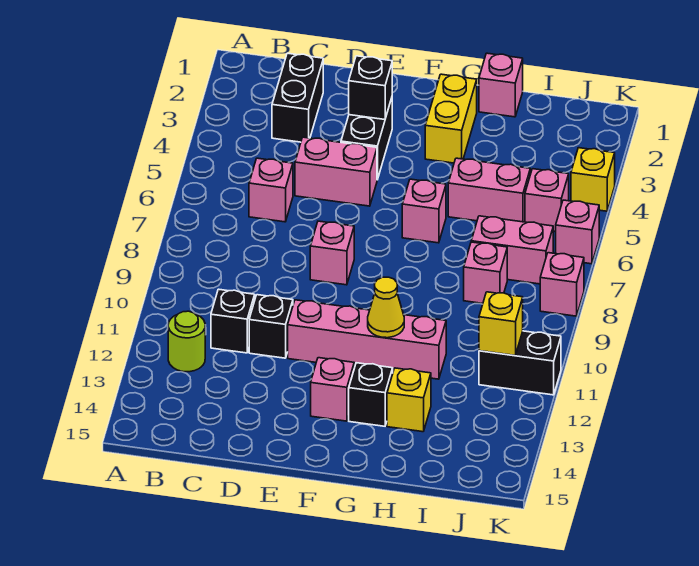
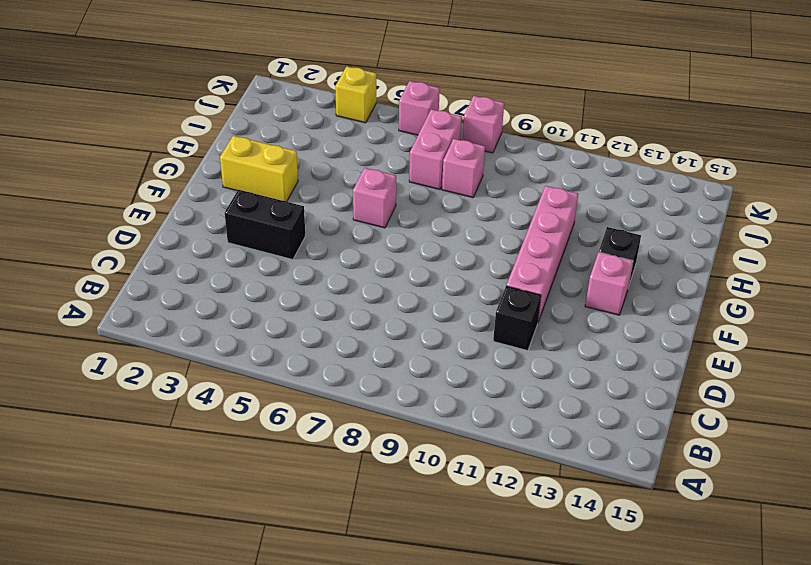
none -> lime 1x1 round brick [168,311,205,372]
none -> black 1x2 brick [272,53,323,142]
none -> pink 1x1 brick [249,158,293,222]

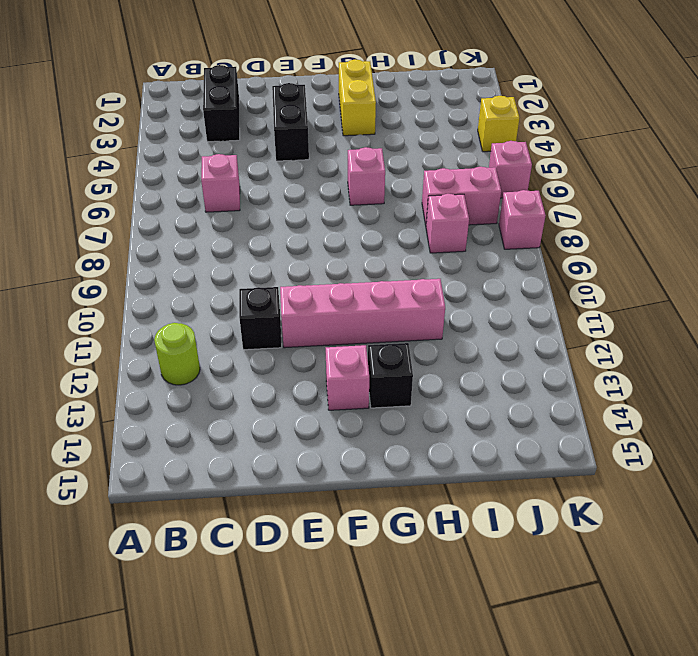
none -> black 1x1 brick [211,289,255,353]
none -> pink 1x2 brick [295,137,377,206]
none -> pink 1x1 brick [310,221,354,285]

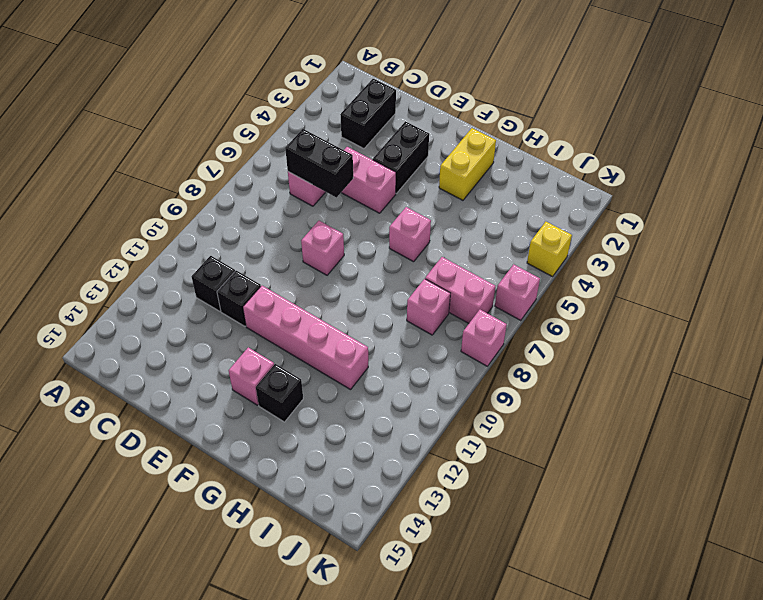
black 1x2 brick [285,129,353,198] -> black 1x2 brick moved to [479,331,561,395]
none -> lime 1x1 round brick [168,311,205,372]
none -> pink 1x1 brick [479,53,523,117]
none -> pink 1x2 brick [448,158,530,222]

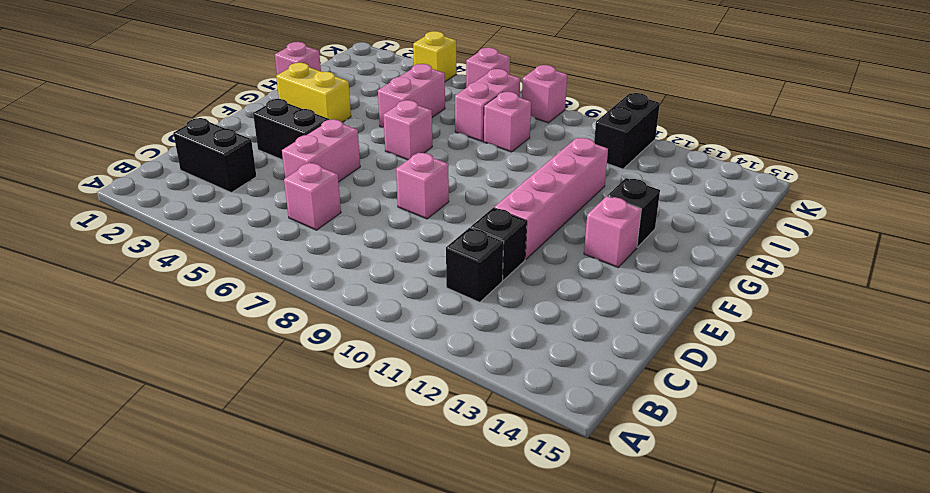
none -> lime 1x1 round brick [168,311,205,372]
none -> yellow 1x1 brick [387,368,431,432]
none -> pink 1x1 brick [525,169,569,232]

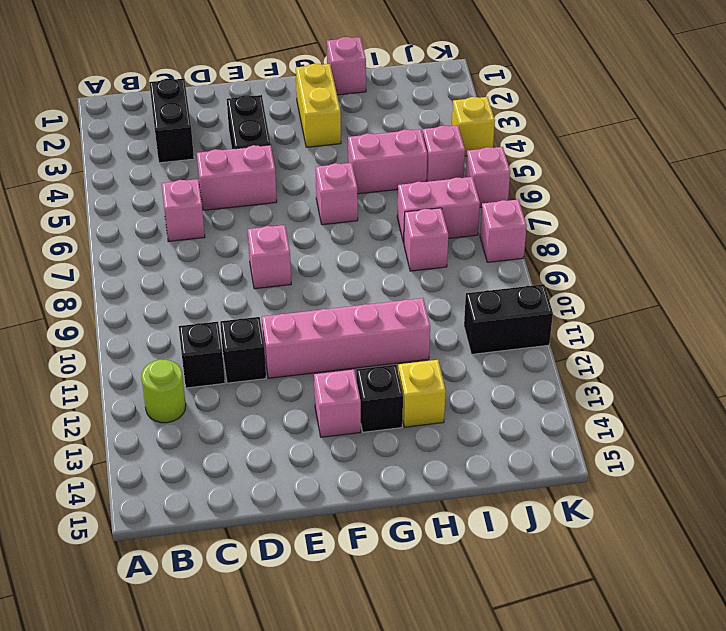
none -> black 1x1 brick [349,56,392,120]
none -> yellow 1x1 cone [368,277,404,338]
none -> yellow 1x1 brick [479,292,523,356]

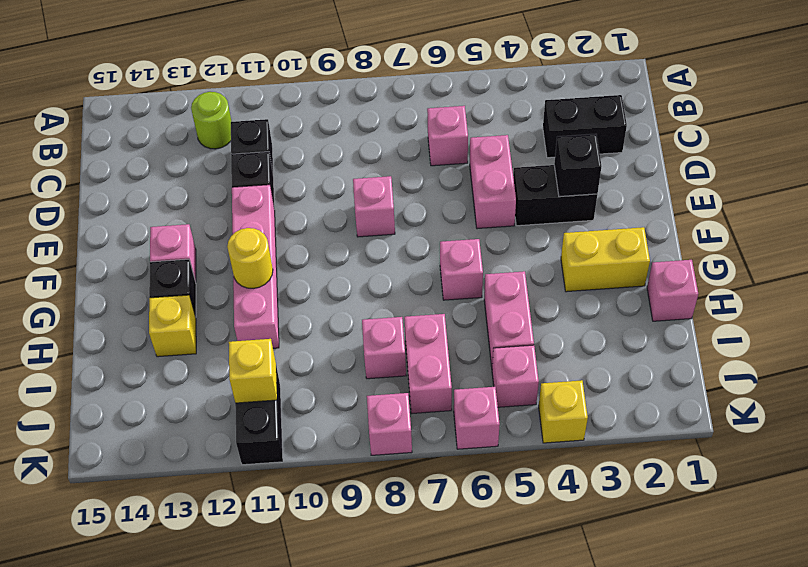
yellow 1x1 round brick [227,228,273,288] -> yellow 1x1 cone [368,277,404,338]

